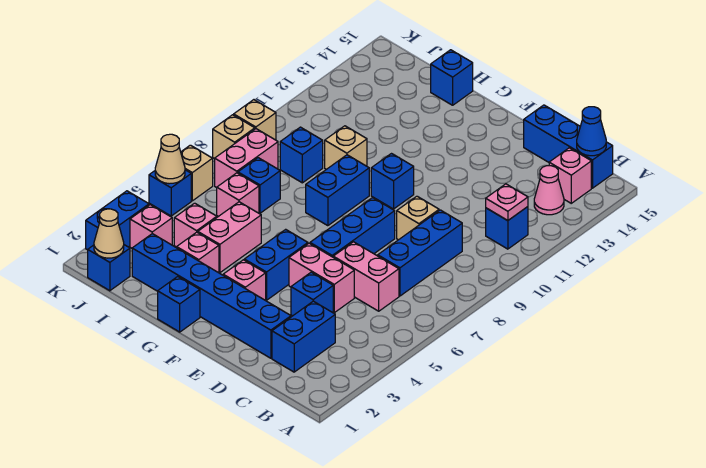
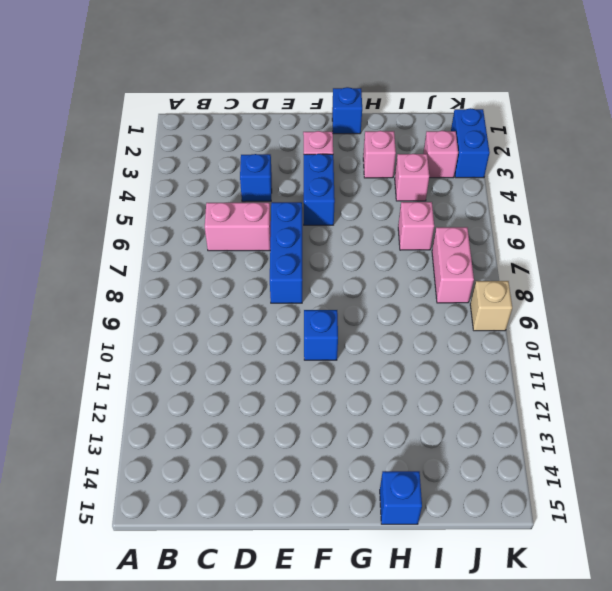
none -> blue 1x1 brick [486,207,528,249]
none -> pink 1x1 cone [534,166,564,215]
none -> pink 1x1 brick [549,148,591,203]
none -> blue 1x3 brick [524,105,613,188]

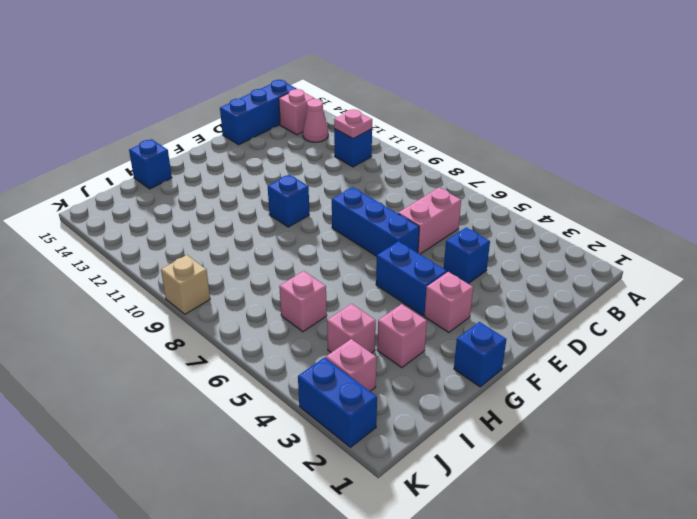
none -> blue 1x2 brick [272,301,335,372]
none -> blue 1x3 brick [378,210,462,296]
none -> blue 1x6 brick [132,234,291,358]
none -> pink 1x2 brick [289,243,354,313]

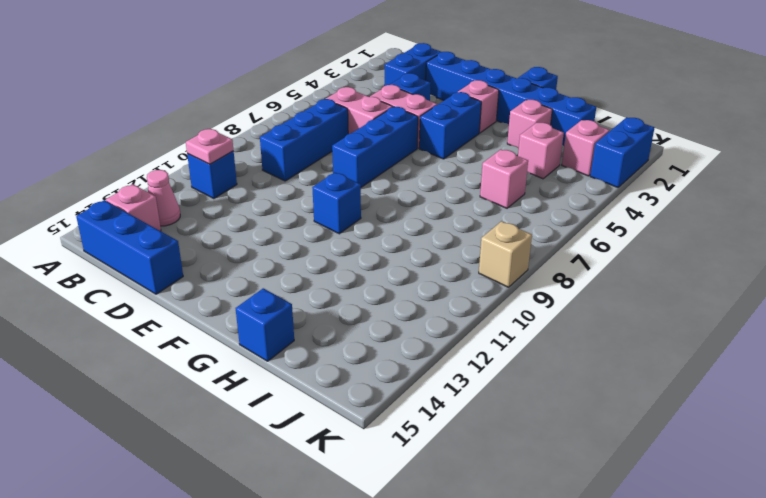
none -> tan 1x1 brick [397,196,439,240]
none -> blue 1x2 brick [306,155,369,226]
none -> pink 1x2 brick [198,202,261,273]
none -> tan 1x1 brick [325,126,367,169]

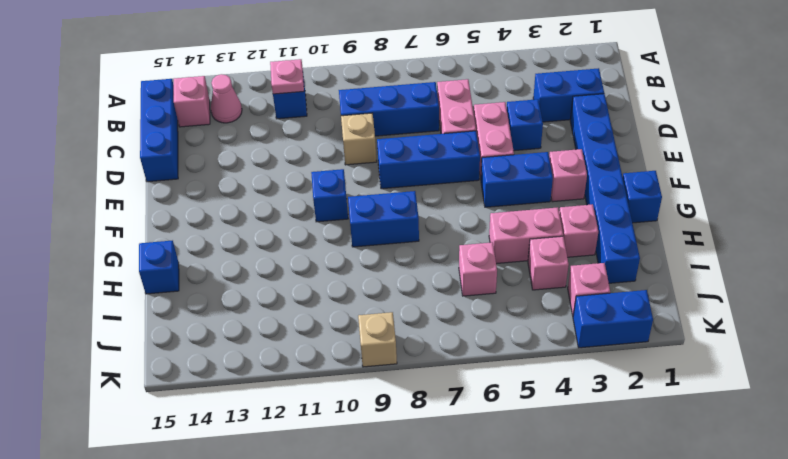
none -> tan 1x1 brick [325,126,367,169]
none -> blue 1x1 brick [238,158,280,213]
none -> blue 1x1 brick [280,127,323,183]
none -> blue 1x1 brick [88,245,130,291]

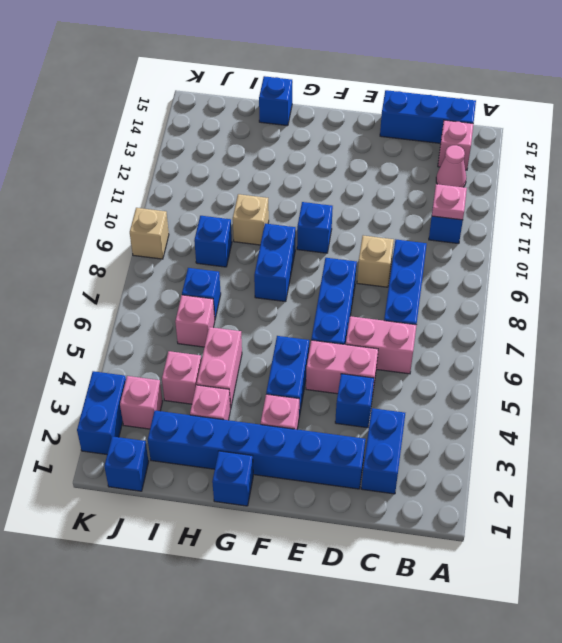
none -> pink 1x2 brick [215,129,278,188]
none -> blue 1x1 brick [149,170,191,216]
none -> tan 1x1 brick [181,145,213,201]
none -> tan 1x1 brick [213,115,255,159]

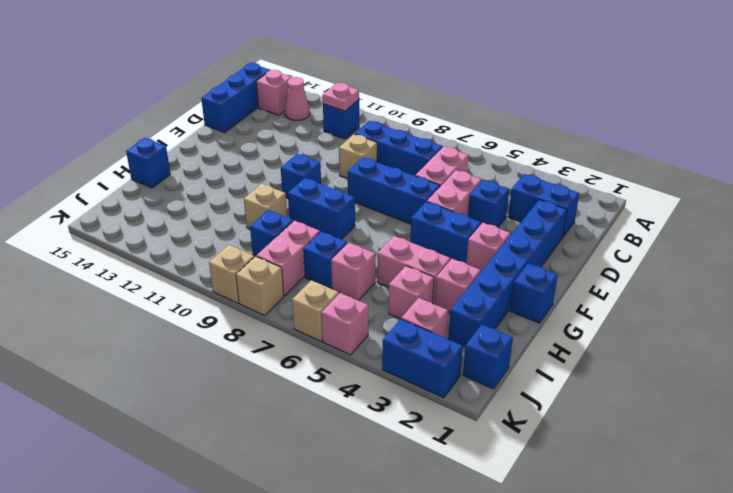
pink 1x2 brick [257,221,320,296] -> pink 1x2 brick turned to [215,129,278,188]
pink 1x1 brick [321,293,368,355] -> blue 1x1 brick [149,170,191,216]
none -> blue 1x1 cone [577,107,606,156]
none -> tan 1x1 cone [94,209,124,258]
none -> tan 1x1 cone [155,134,185,184]

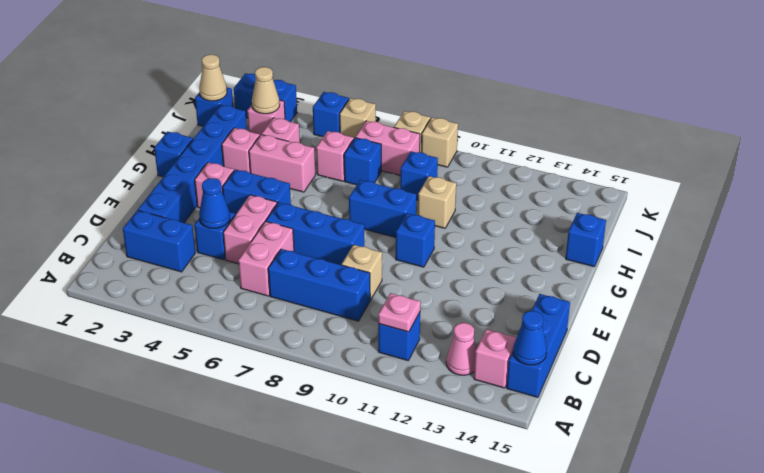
blue 1x1 cone [199,178,230,228] -> none
tan 1x1 cone [252,67,280,114] -> tan 1x1 cone moved to [155,134,185,184]

